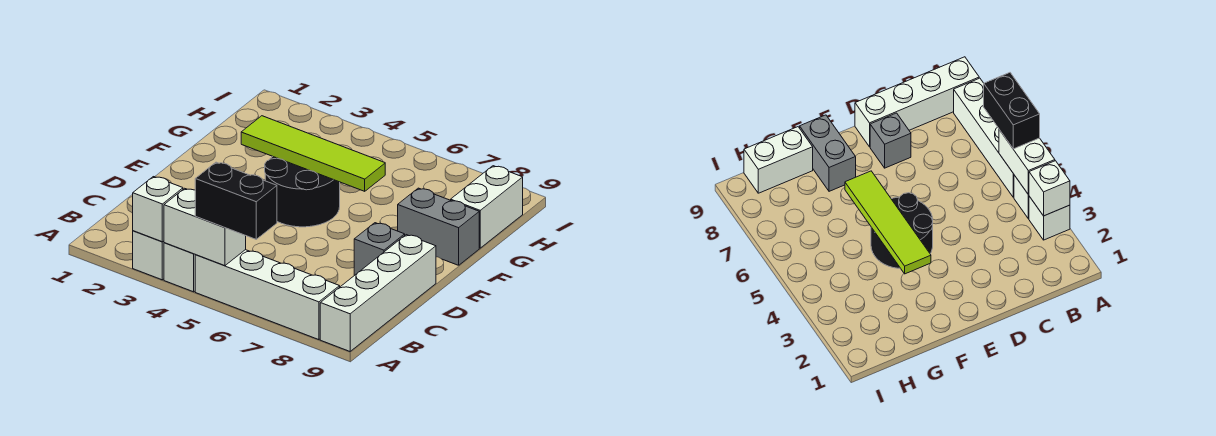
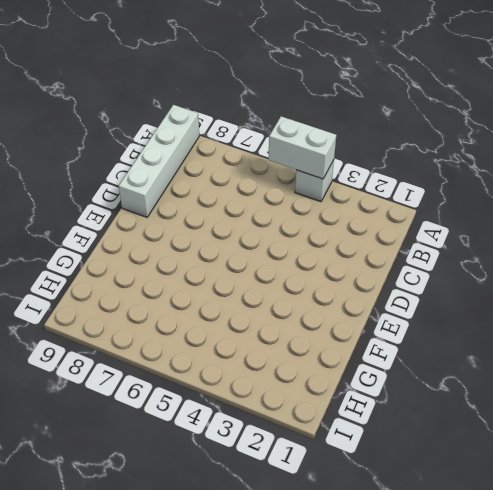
none -> white 1x1 brick [133,231,164,280]
none -> white 1x4 brick [195,250,340,340]
none -> grey 1x1 brick [354,223,405,275]

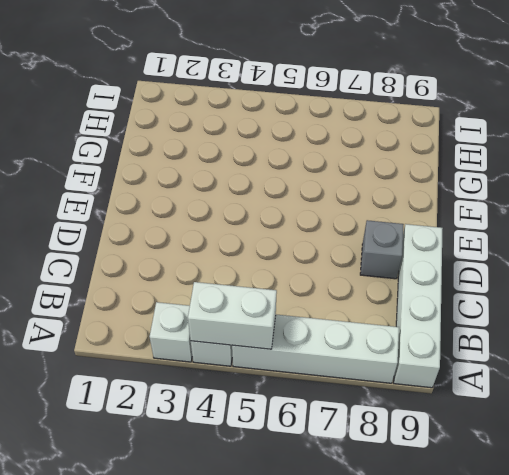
none -> black 2x2 round brick [265,157,340,227]
none -> grey 1x2 brick [398,188,479,265]
none -> white 1x2 brick [451,166,523,248]

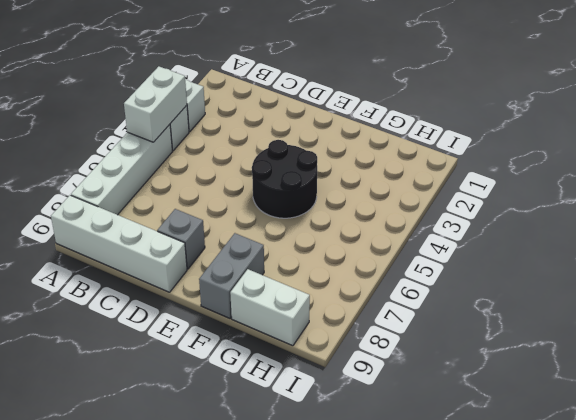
none -> white 1x1 brick [133,177,183,242]
none -> lime 1x4 tile [241,116,385,191]
none -> black 1x2 brick [195,162,277,239]

